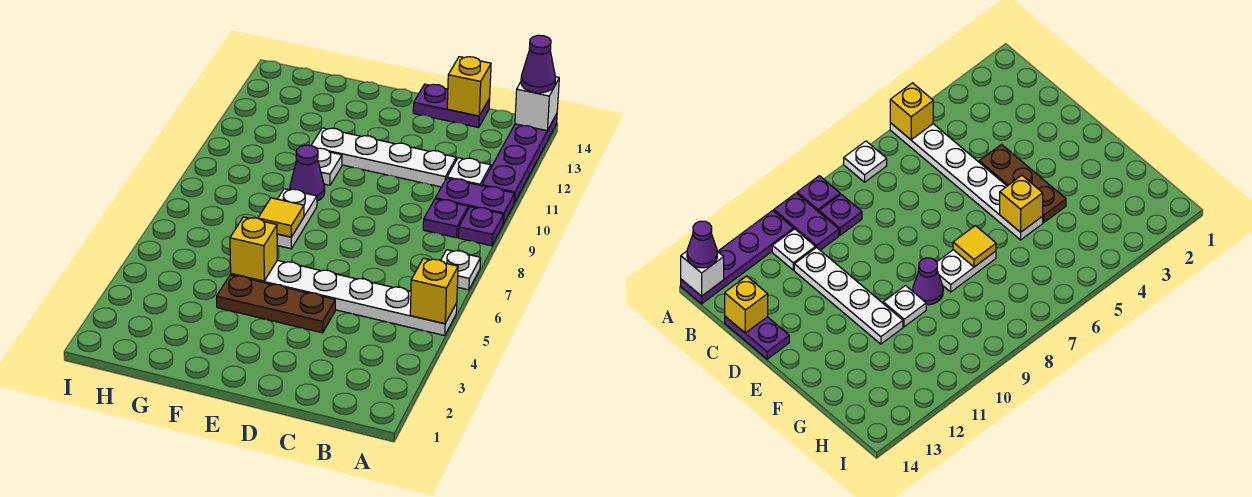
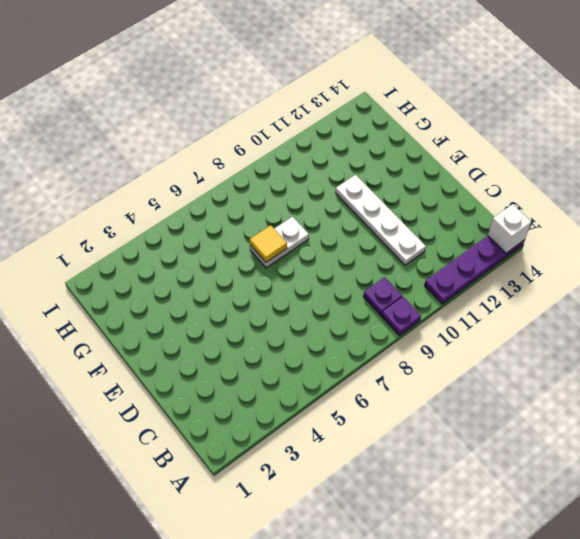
none -> white 1x6 plate [231,260,457,336]
none -> white 1x1 plate [441,250,481,290]
none -> purple 1x2 plate [435,178,515,224]

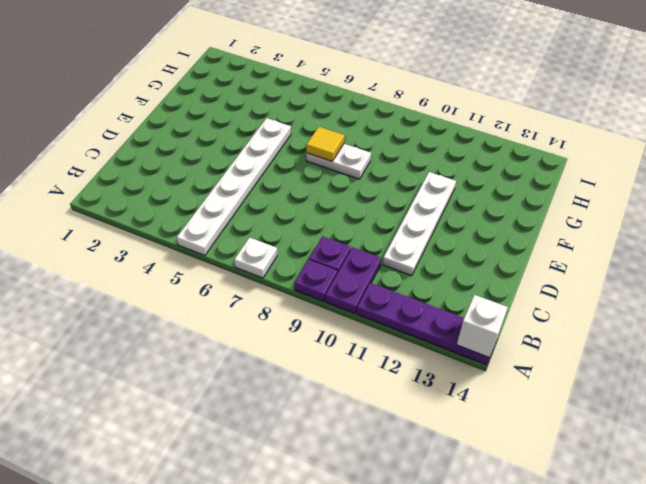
none -> white 1x1 plate [447,158,491,186]
none -> purple 1x2 plate [413,84,490,128]
none -> brown 1x3 plate [217,275,335,333]

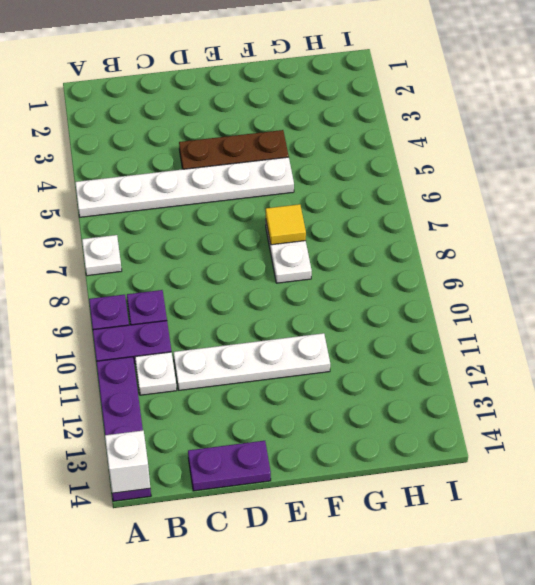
none -> purple 1x1 cone [290,145,325,201]
none -> white 1x1 plate [317,148,342,185]
none -> yellow 1x1 brick [410,258,458,324]

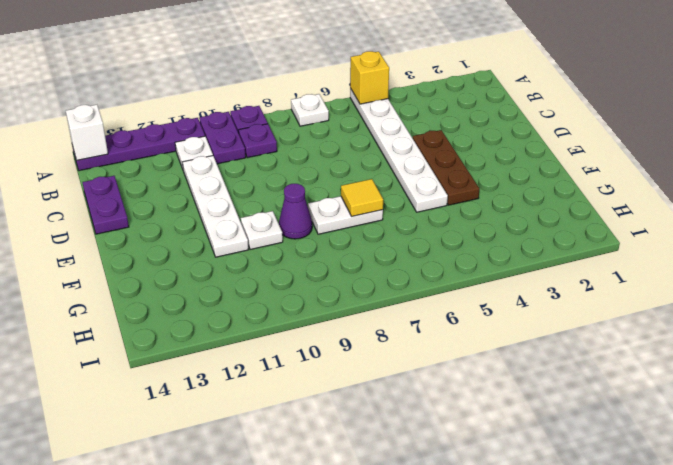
none -> yellow 1x1 brick [447,57,491,116]
none -> yellow 1x1 brick [230,217,277,281]
none -> purple 1x1 cone [521,35,556,93]

